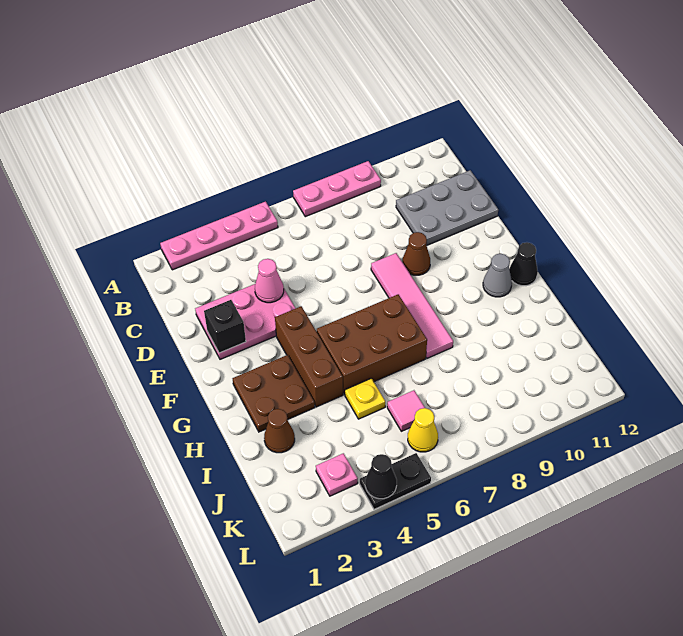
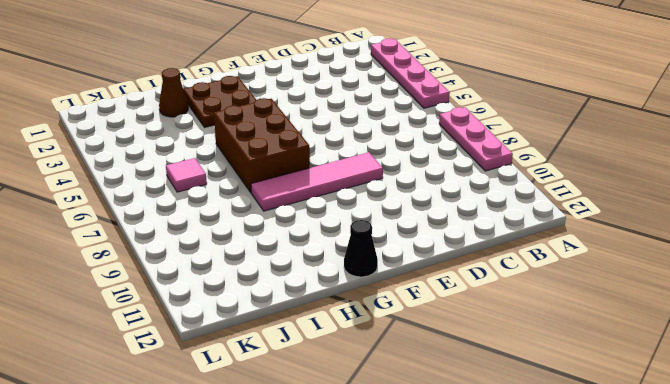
none -> grey 2x3 plate [396,170,498,245]
none -> pink 2x3 plate [195,284,296,359]
none -> brown 1x1 cone [402,232,430,275]

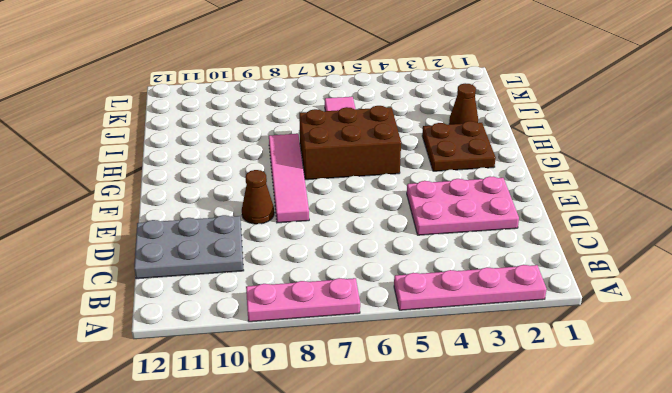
none -> brown 1x3 brick [275,306,343,407]
none -> grey 1x1 cone [483,254,512,297]
none -> black 1x1 cone [509,242,538,286]

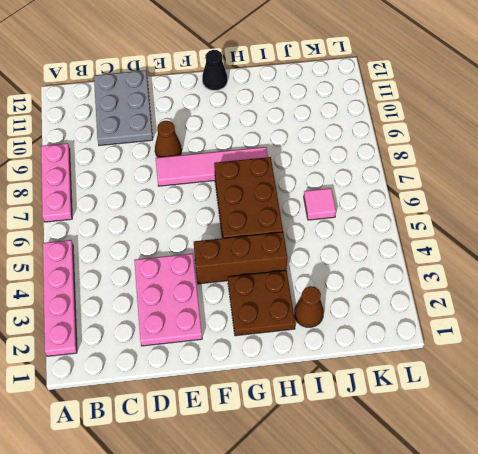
none -> grey 1x1 cone [483,254,512,297]
none -> yellow 1x1 plate [345,378,385,419]
none -> pink 1x1 plate [316,453,358,496]

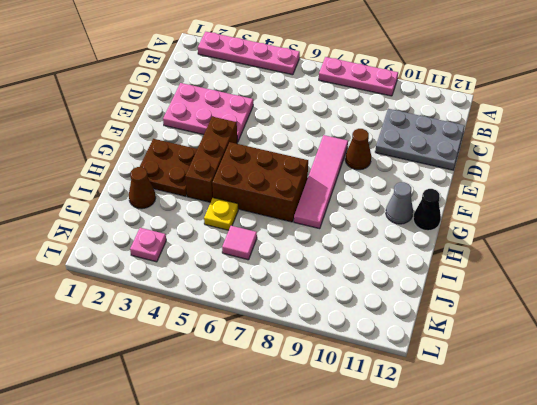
none -> yellow 1x1 cone [408,408,438,452]
none -> black 1x2 plate [360,453,431,509]
none -> pink 1x1 cone [255,259,284,303]

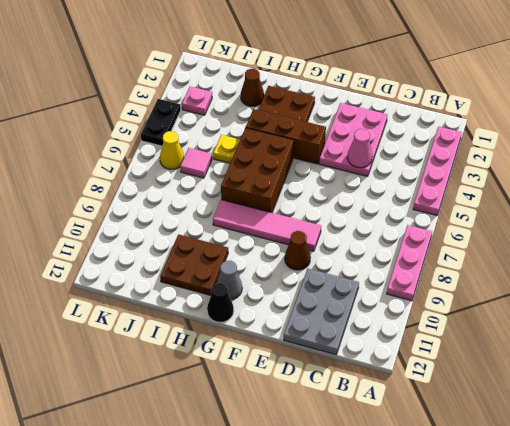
brown 2x2 plate [160,234,228,295] -> none
none -> black 1x1 brick [204,300,246,353]
none -> black 1x1 cone [365,454,397,499]

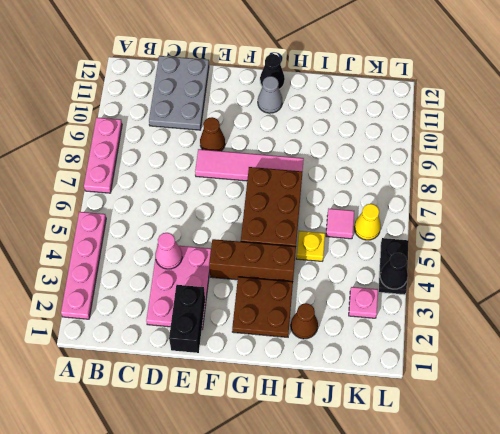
black 1x2 brick [169,285,205,353] -> black 1x1 brick [204,300,246,353]

